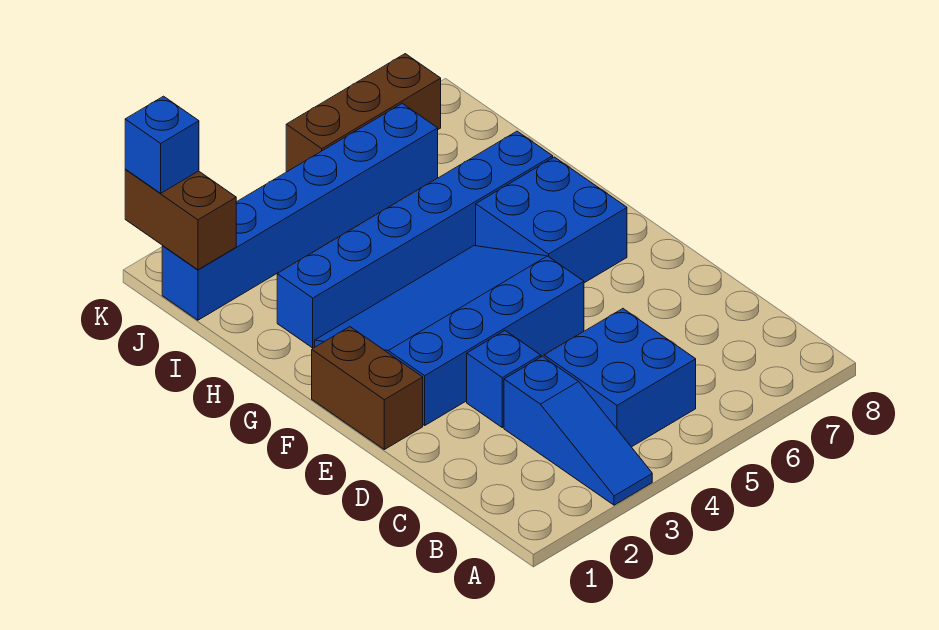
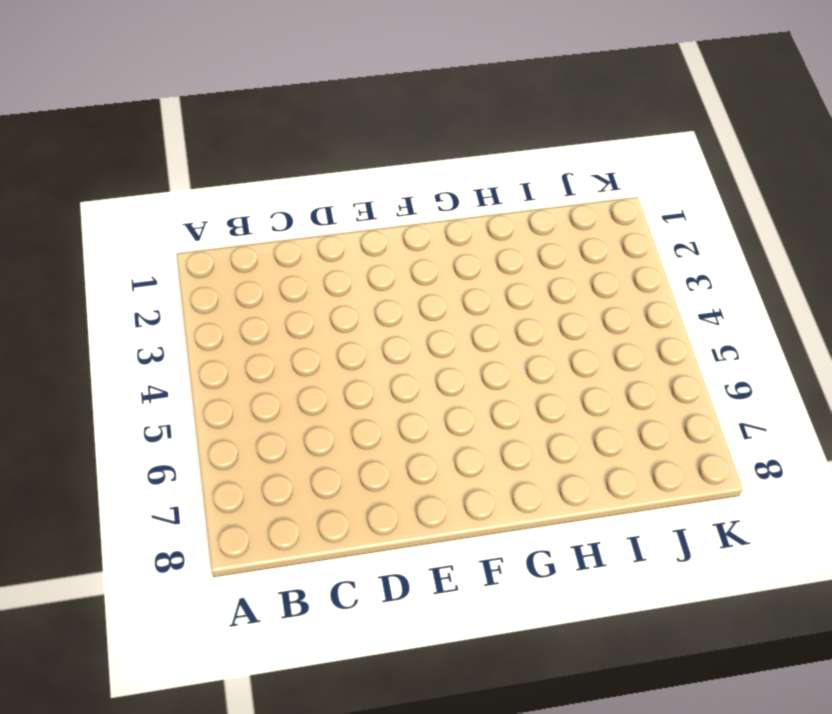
none -> blue 1x3 slope [504,356,652,505]
none -> blue 2x2 brick [544,309,696,447]

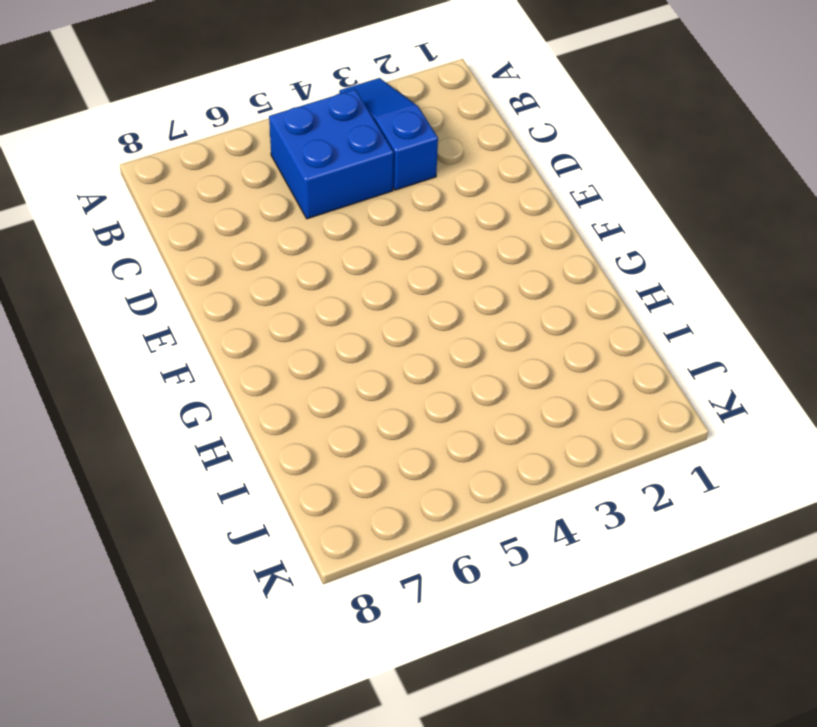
none -> blue 1x1 brick [467,331,541,427]
none -> brown 1x2 brick [312,327,423,450]

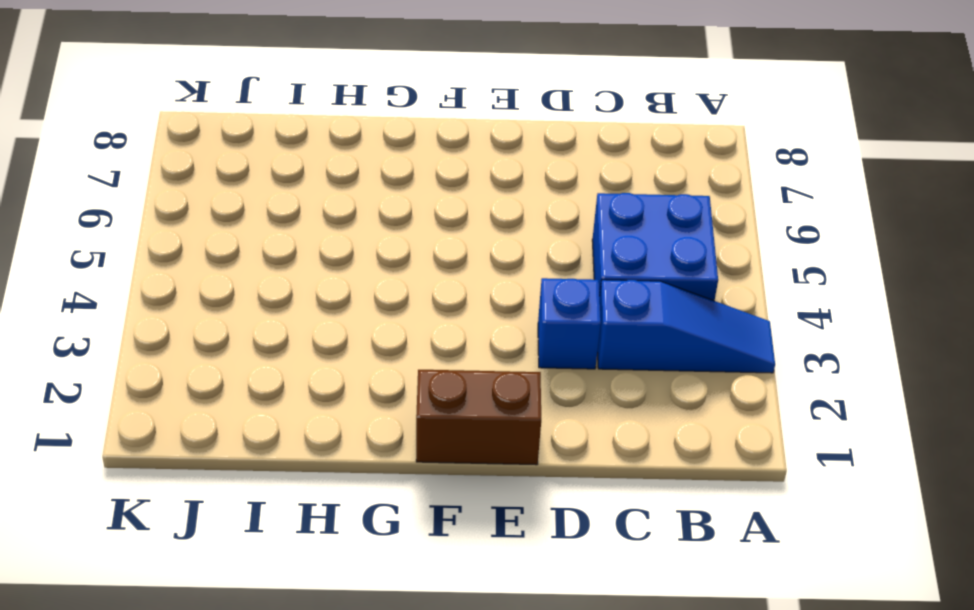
none -> blue 3x4 slope [315,246,584,425]
none -> blue 2x2 brick [476,157,627,283]

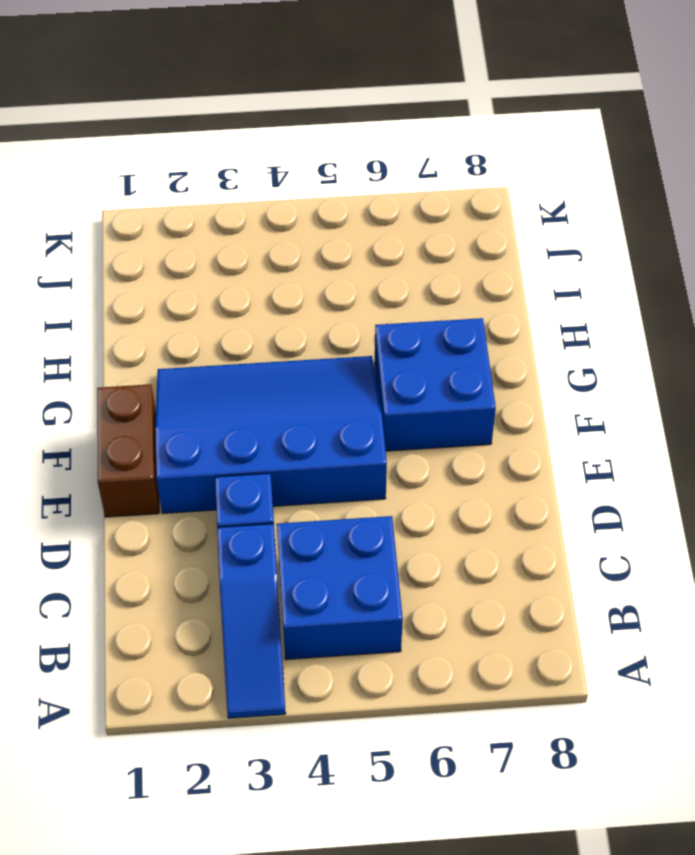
none -> blue 1x6 brick [277,131,553,348]
none -> blue 1x6 brick [162,103,438,320]

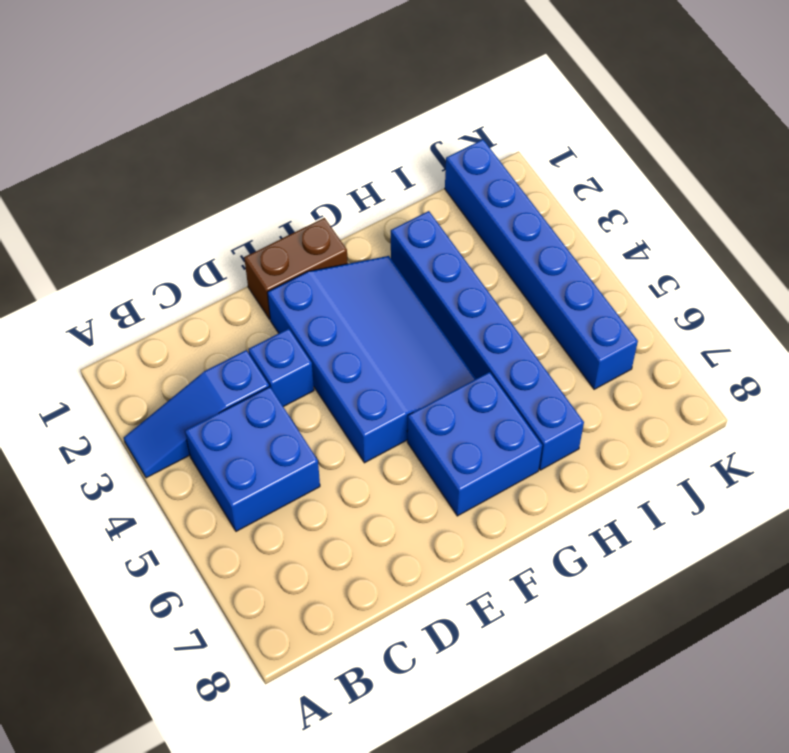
none -> brown 1x3 brick [286,54,441,172]
none -> brown 1x2 brick [125,169,236,270]

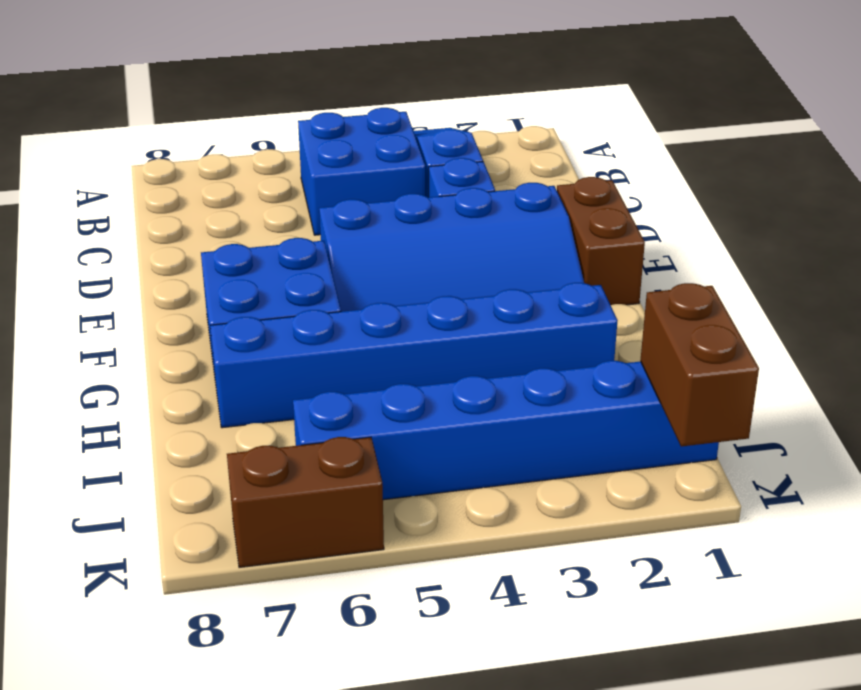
brown 1x2 brick [227,437,384,568] -> brown 1x3 brick [286,54,441,172]
none -> blue 1x1 brick [125,96,199,193]

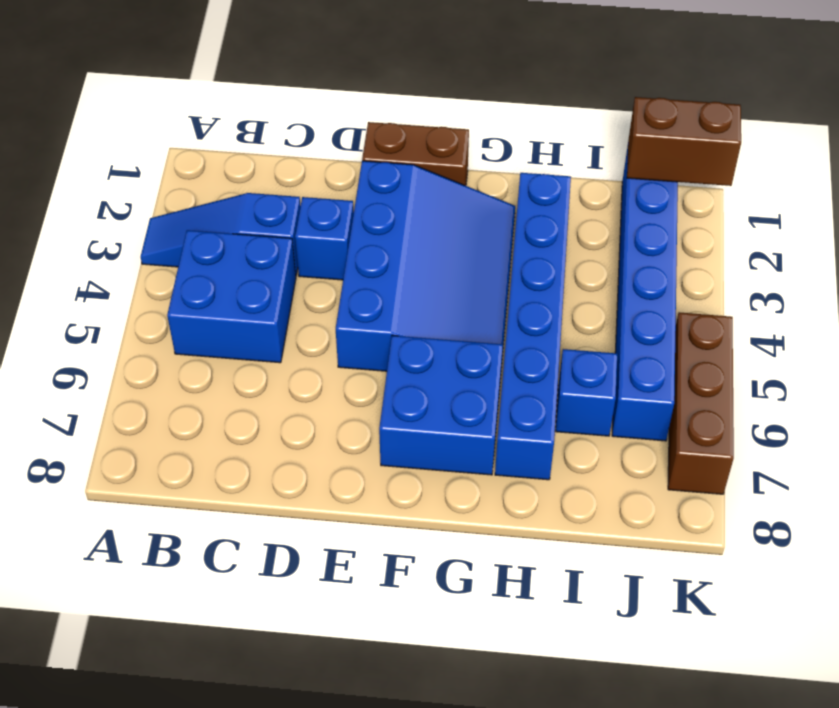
blue 1x1 brick [556,349,617,436] -> blue 1x1 brick moved to [125,96,199,193]

